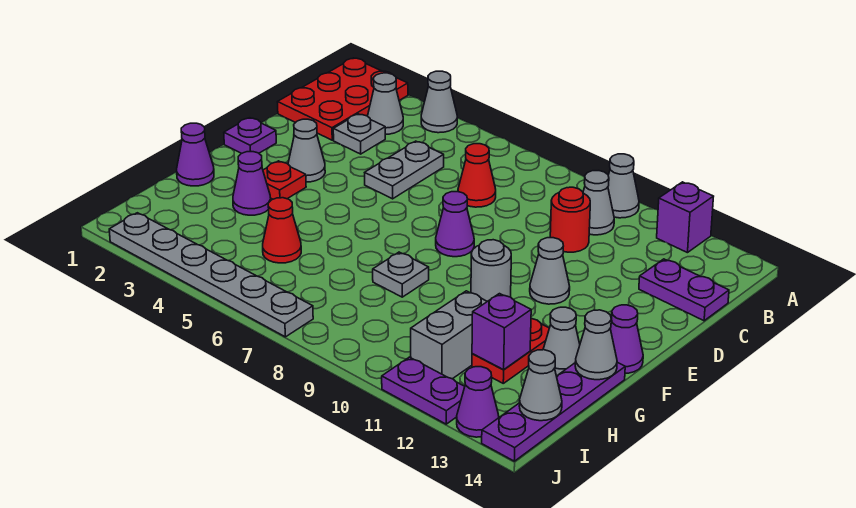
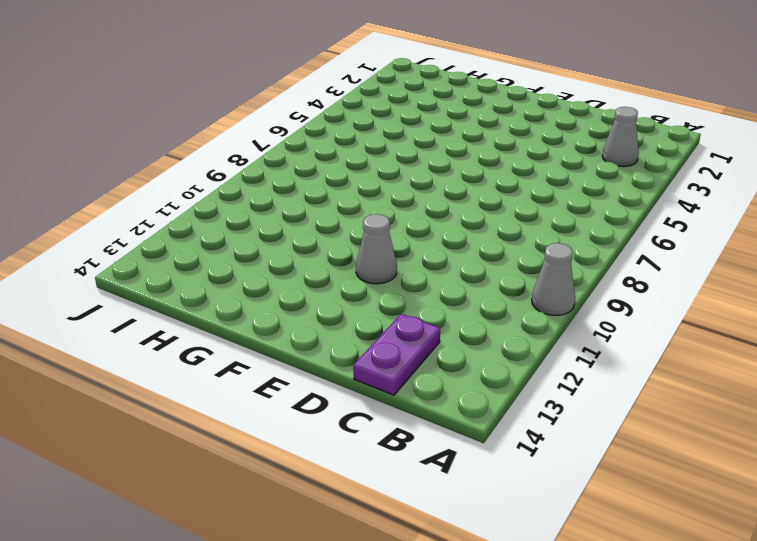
none -> red 2x3 plate [278,58,408,140]
none -> grey 1x1 cone [421,71,457,133]
none -> purple 1x1 brick [657,182,714,253]
none -> grey 1x1 cone [583,171,614,235]

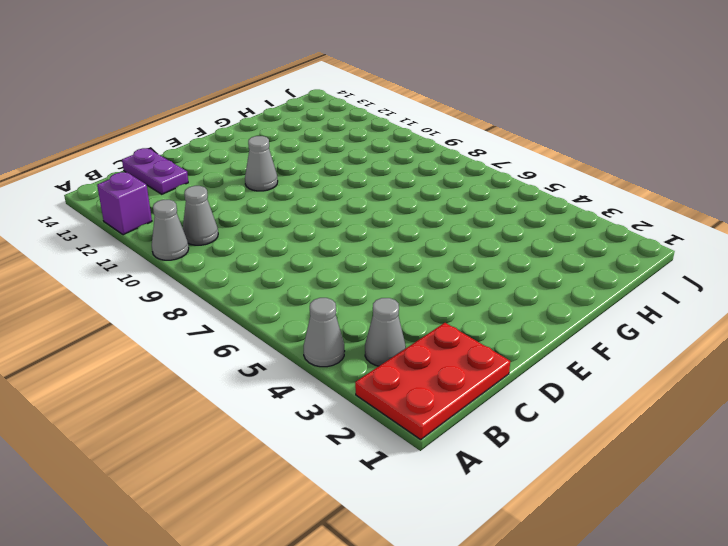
none -> grey 1x1 plate [333,114,385,154]
none -> grey 1x2 plate [365,141,444,199]
none -> red 1x1 cone [458,144,496,207]
none -> red 1x1 round brick [550,187,590,252]

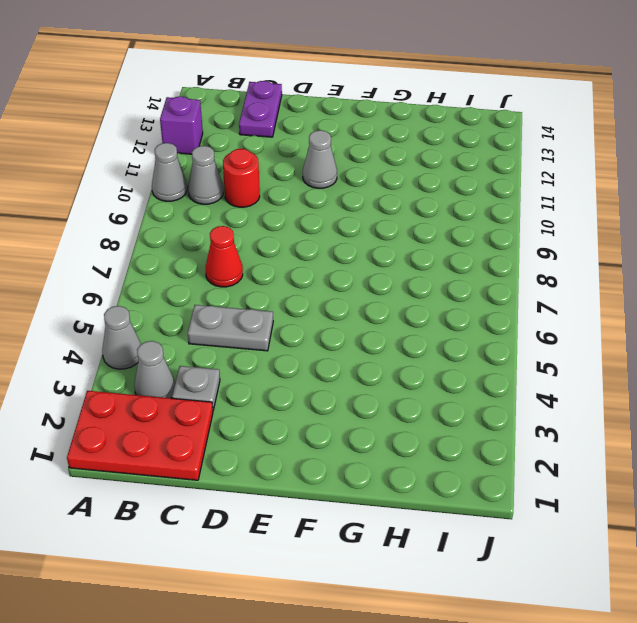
none -> purple 1x1 plate [224,118,276,153]
none -> grey 1x1 cone [288,119,325,182]
none -> purple 1x1 cone [436,192,474,257]
none -> red 1x1 plate [263,161,306,199]

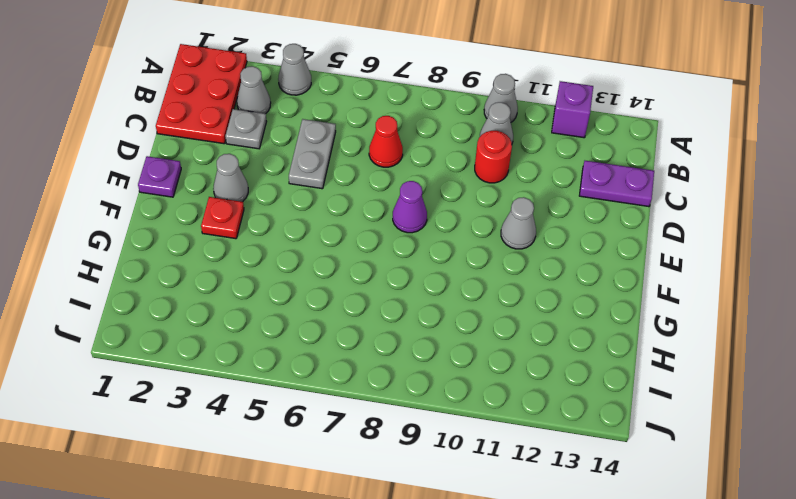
none -> grey 1x1 round brick [471,240,511,301]
none -> purple 1x1 cone [610,305,643,374]
none -> purple 1x1 cone [177,123,214,186]
none -> purple 1x1 cone [233,152,271,215]

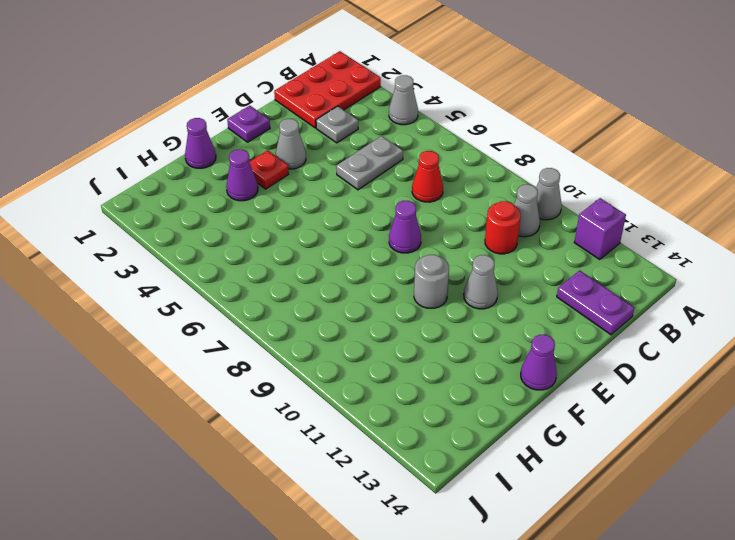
none -> grey 1x1 cone [368,73,403,134]
none -> grey 1x1 plate [373,252,429,297]
none -> red 1x2 plate [472,319,549,383]
none -> grey 1x1 cone [543,307,580,375]

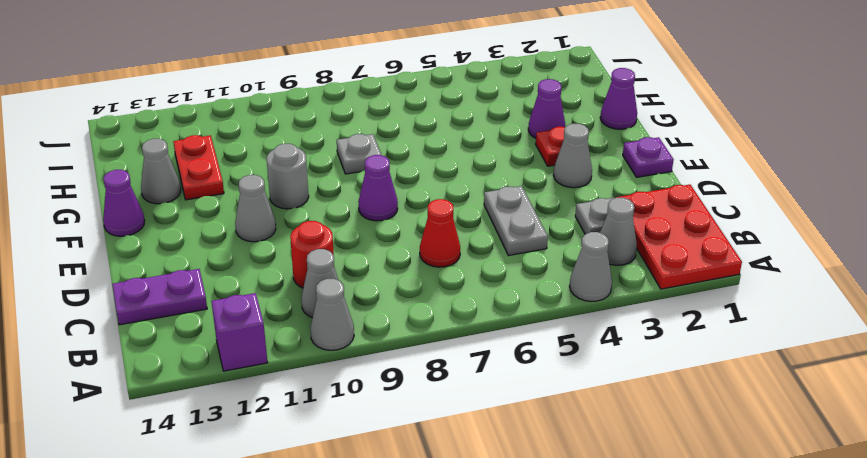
none -> purple 1x4 plate [482,362,625,461]
none -> red 1x1 cone [263,198,301,263]
none -> grey 1x2 brick [411,291,487,379]
none -> grey 1x6 plate [109,213,313,337]

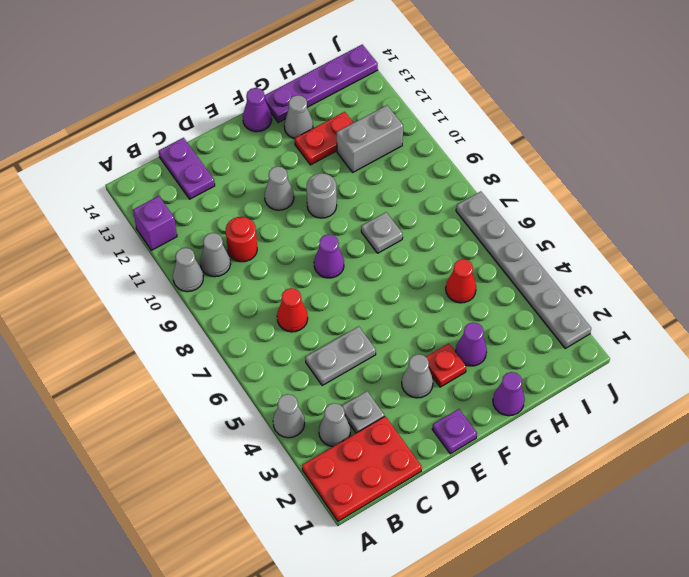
none -> purple 1x2 plate [382,357,465,424]
none -> purple 1x1 cone [457,367,499,437]
none -> grey 1x1 cone [575,310,617,380]
none -> purple 1x1 brick [472,294,531,370]

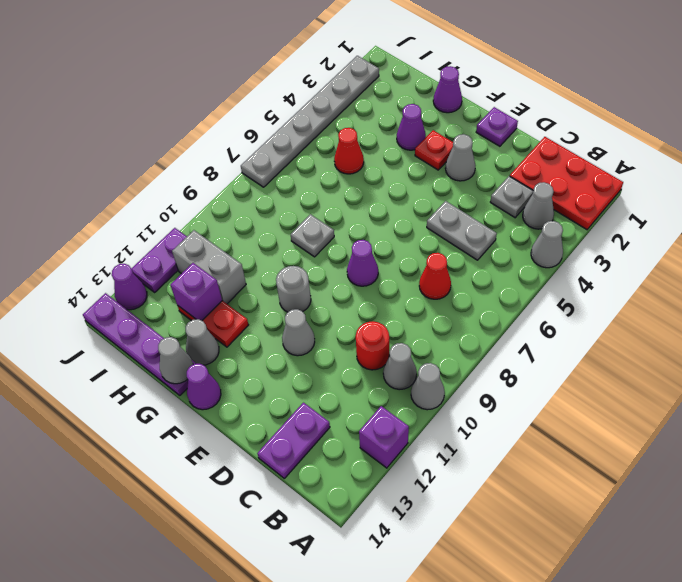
none -> grey 1x1 cone [519,350,562,421]

